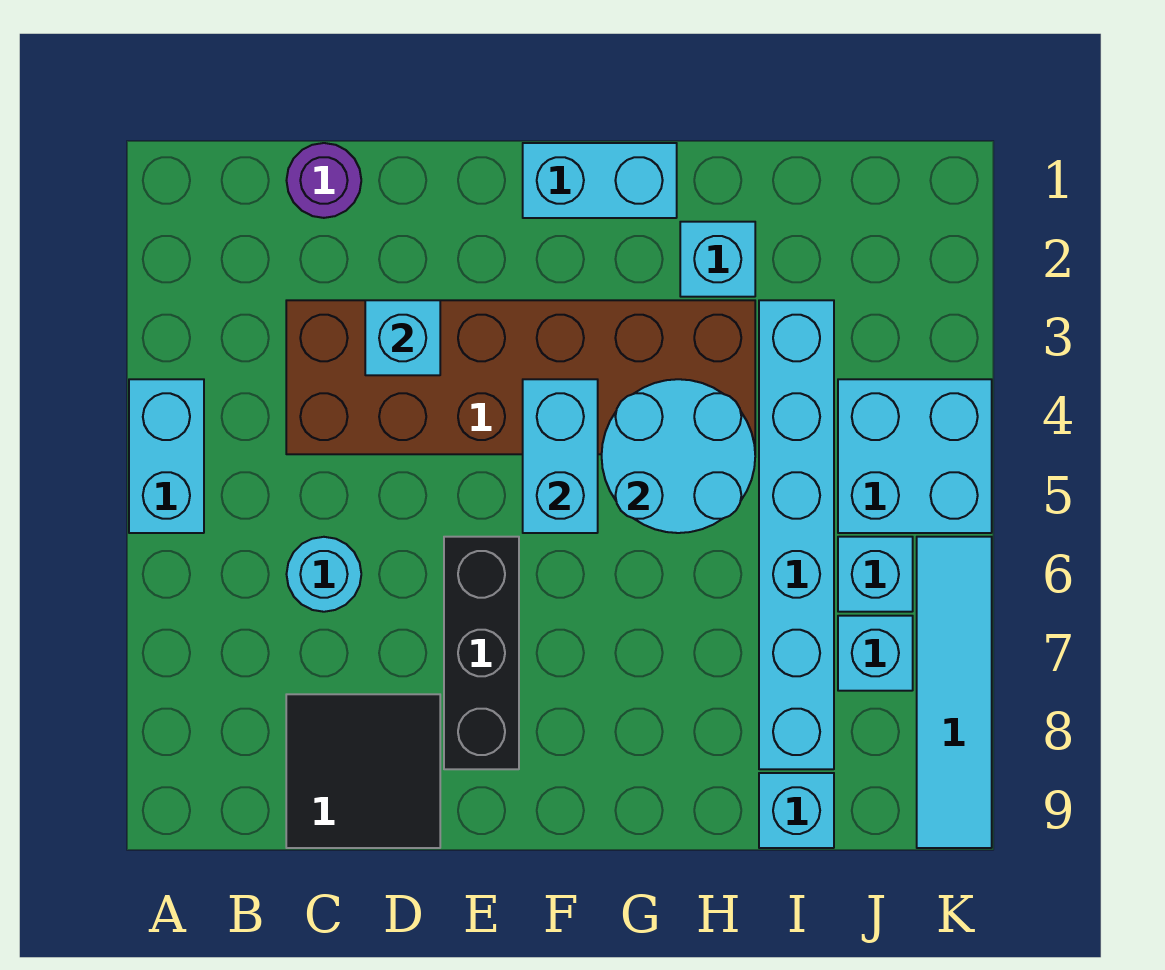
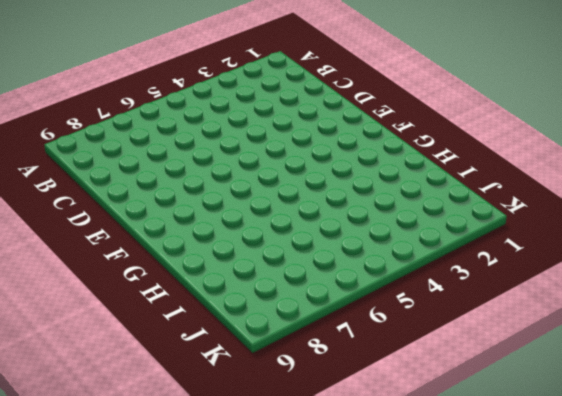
none -> cyan 1x2 brick [129,379,204,533]
none -> purple 1x1 round brick [287,143,361,218]
none -> brown 2x6 brick [286,300,755,454]

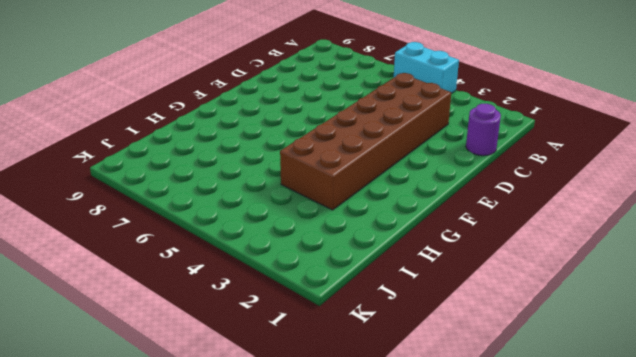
none -> cyan 1x1 round brick [287,537,361,612]
none -> black 2x2 tile [286,694,440,848]
none -> black 1x3 brick [444,537,519,769]

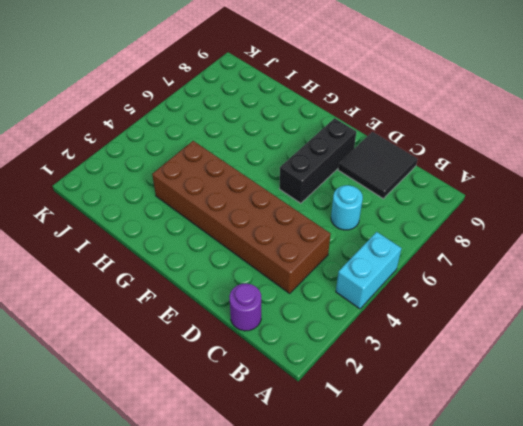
none -> cyan 1x2 brick [523,143,677,218]
none -> cyan 1x1 brick [680,222,755,297]
none -> cyan 1x6 brick [759,300,834,769]

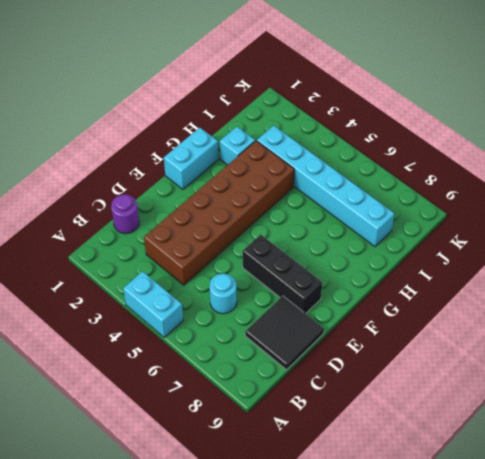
none -> cyan 1x1 brick [759,773,834,848]
none -> cyan 2x2 brick [838,379,992,533]
none -> cyan 1x1 brick [838,537,913,612]

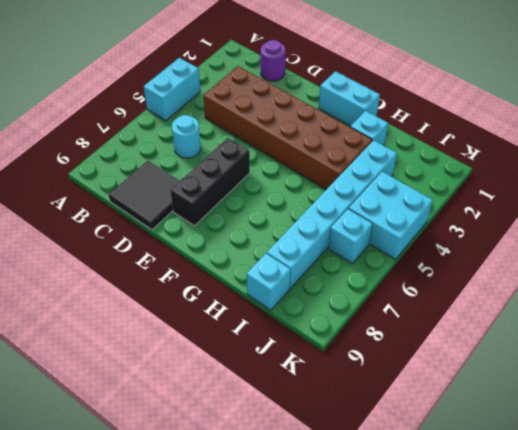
none -> cyan 1x1 brick [838,616,913,691]
none -> cyan 1x4 tile [917,537,992,848]
none -> cyan 1x1 brick [365,300,440,375]

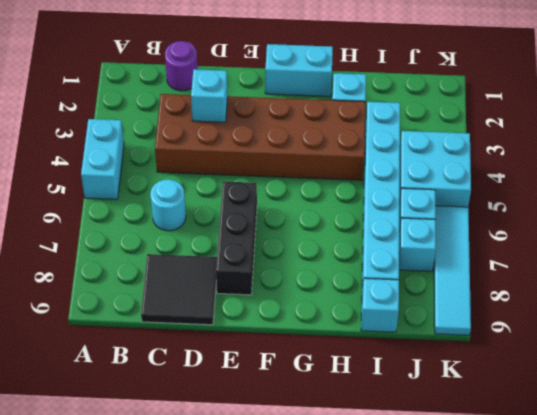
none -> cyan 1x2 brick [523,379,598,533]
none -> cyan 2x2 round brick [602,379,755,533]

